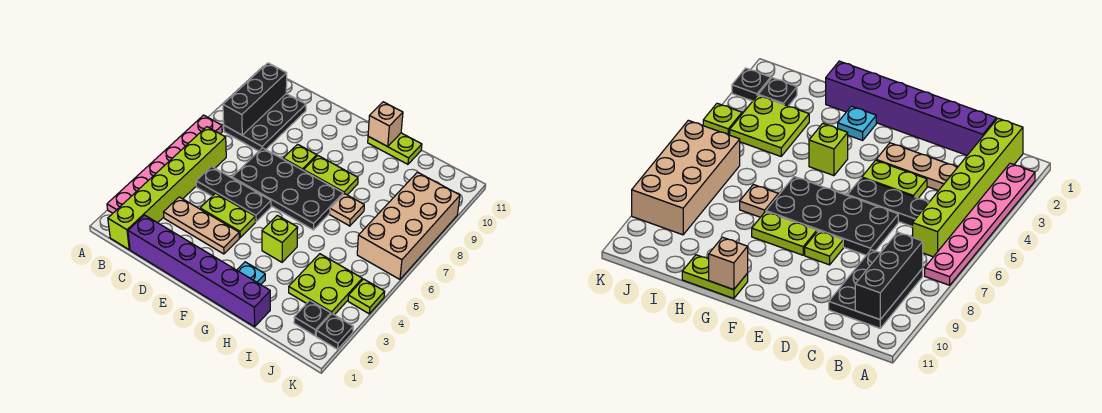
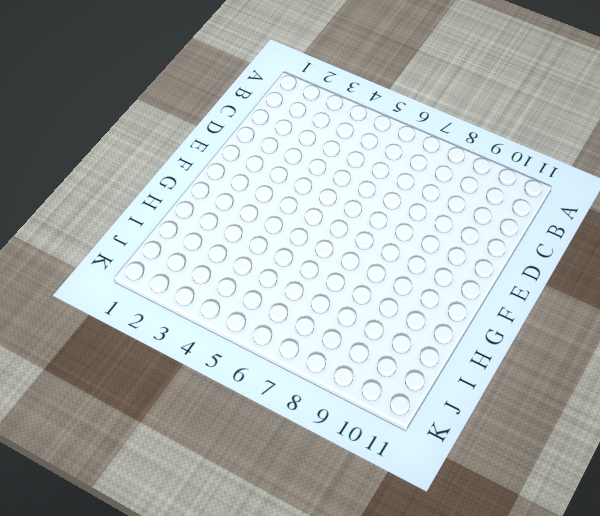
none -> pink 1x6 plate [107,115,222,213]
none -> lime 1x6 brick [108,127,226,250]
none -> black 2x3 plate [224,94,306,151]

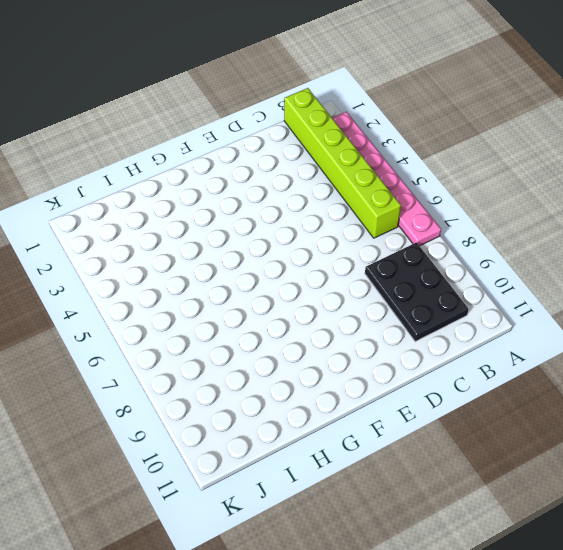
none -> purple 1x6 brick [128,215,270,327]
none -> tan 1x3 plate [163,197,239,254]
none -> black 1x3 plate [196,167,271,222]

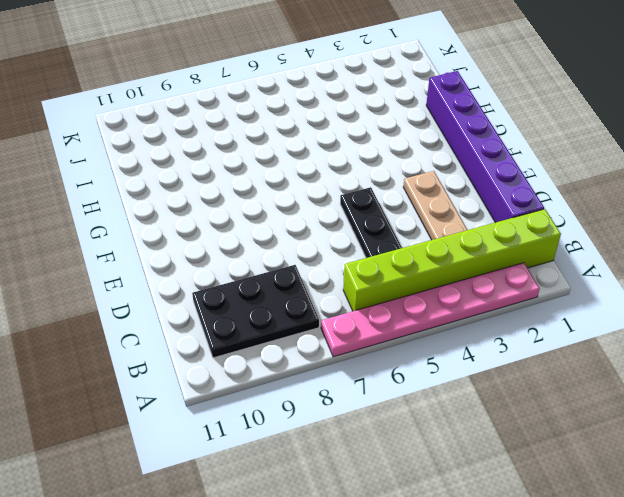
none -> lime 1x2 plate [200,193,255,238]
none -> black 2x4 plate [232,148,343,230]
none -> lime 1x1 plate [283,144,317,171]

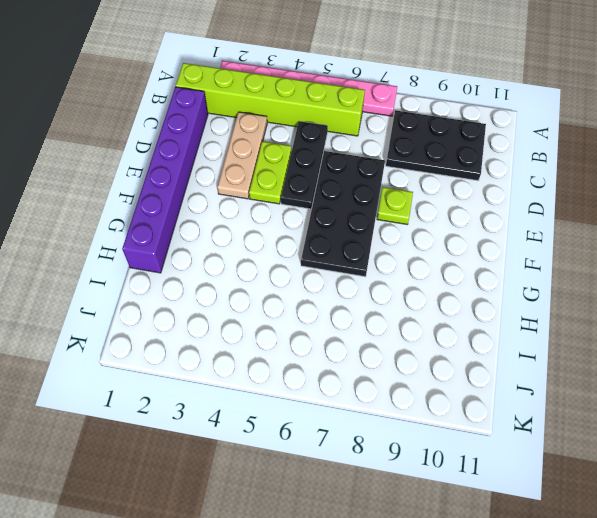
none -> lime 1x2 plate [304,156,358,195]
none -> cyan 1x1 plate [237,262,265,285]
none -> lime 1x1 brick [262,215,298,262]

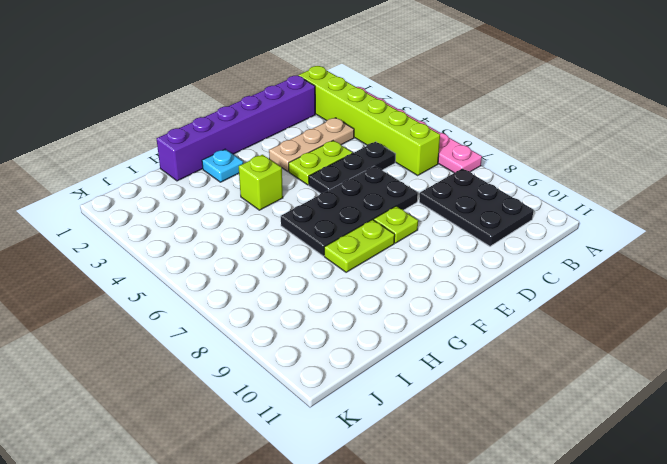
none -> lime 1x2 plate [368,133,422,164]
none -> tan 1x1 plate [330,194,364,226]
none -> lime 2x2 plate [289,254,362,315]

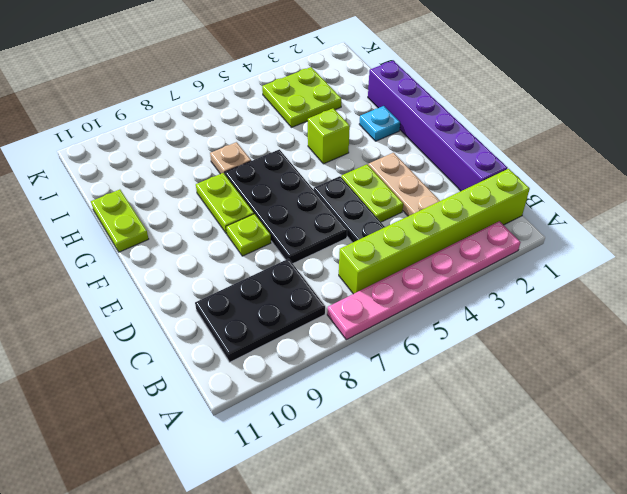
none -> black 1x1 plate [294,301,331,336]
none -> tan 2x4 brick [357,172,460,279]
none -> black 1x1 plate [316,314,353,349]

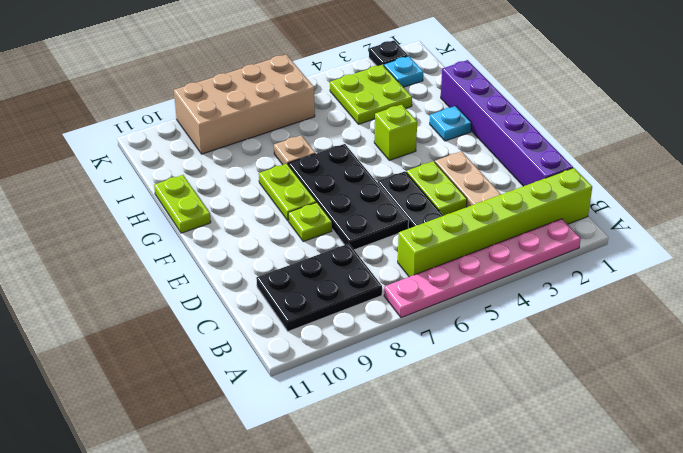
cyan 1x1 plate [384,56,423,87] -> black 1x1 plate [294,301,331,336]
none -> lime 1x1 plate [348,279,385,314]
none -> black 1x3 brick [223,63,287,135]
none -> tan 1x1 brick [368,102,403,146]

